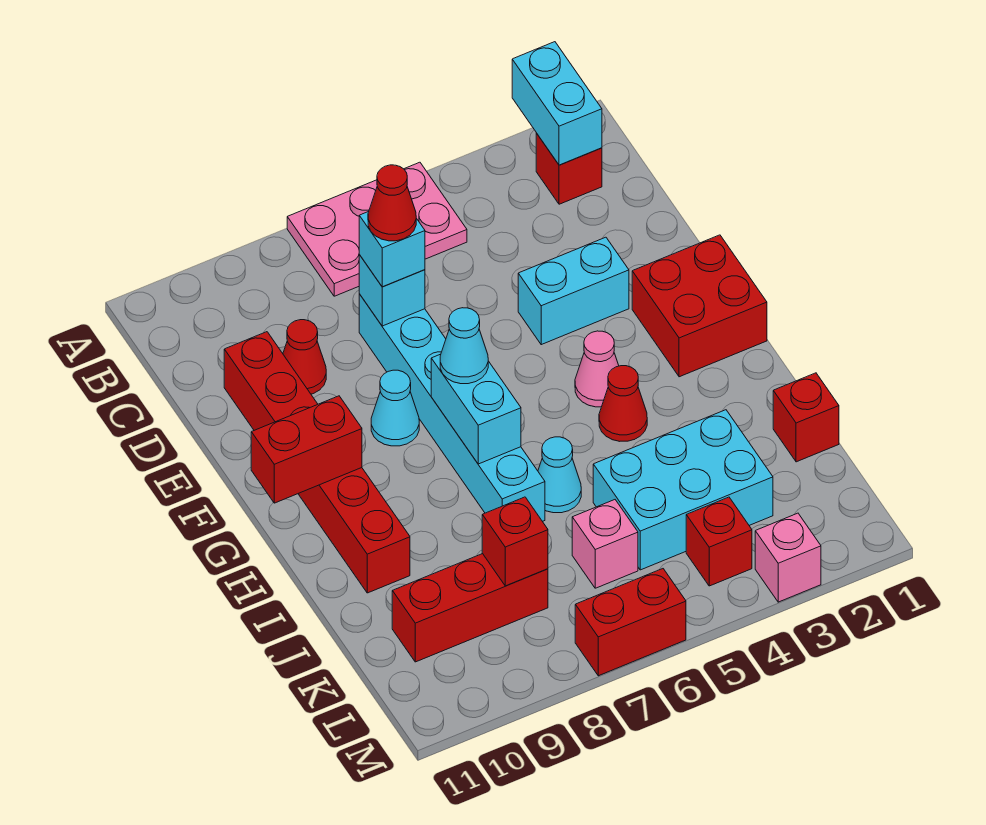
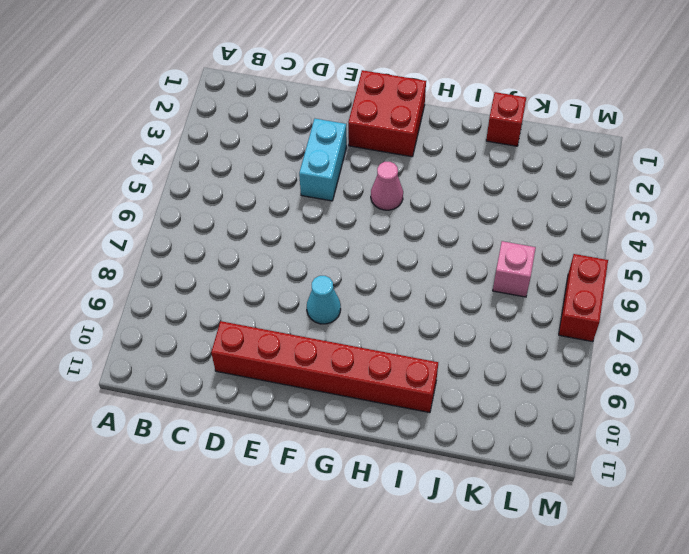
none -> pink 2x3 plate [287,162,467,296]
none -> red 1x1 brick [536,133,602,204]
none -> cyan 1x6 brick [359,294,545,521]

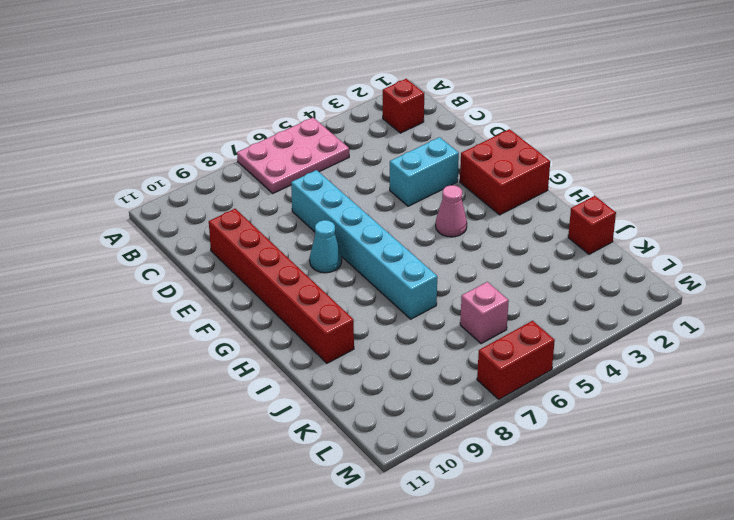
none -> red 1x1 cone [283,320,326,394]
none -> red 1x1 cone [599,366,647,441]
none -> cyan 1x1 cone [538,437,581,513]

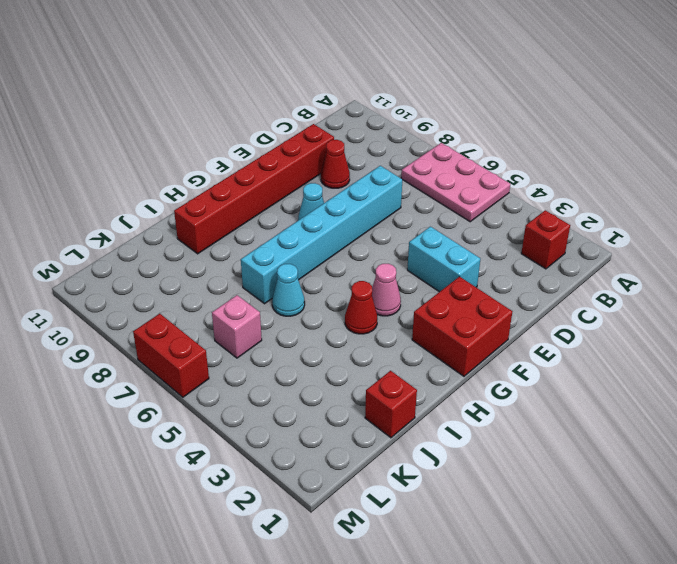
none -> cyan 2x3 brick [593,410,773,570]
none -> red 1x3 brick [392,554,548,662]
none -> red 1x1 brick [686,497,752,586]

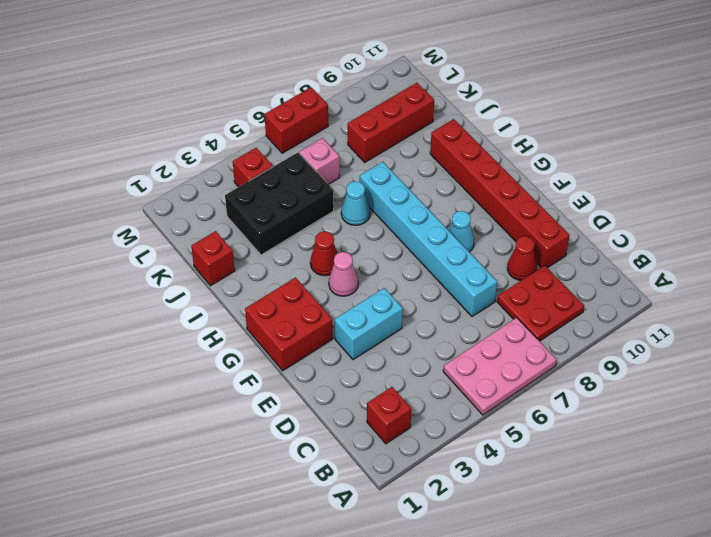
red 2x2 plate [497,265,584,341] -> none
black 2x3 brick [225,152,334,255] -> cyan 2x3 brick [593,410,773,570]
none -> pink 1x1 brick [755,513,821,602]
none -> cyan 1x2 brick [512,42,602,165]
none -> cyan 1x1 brick [359,255,425,326]

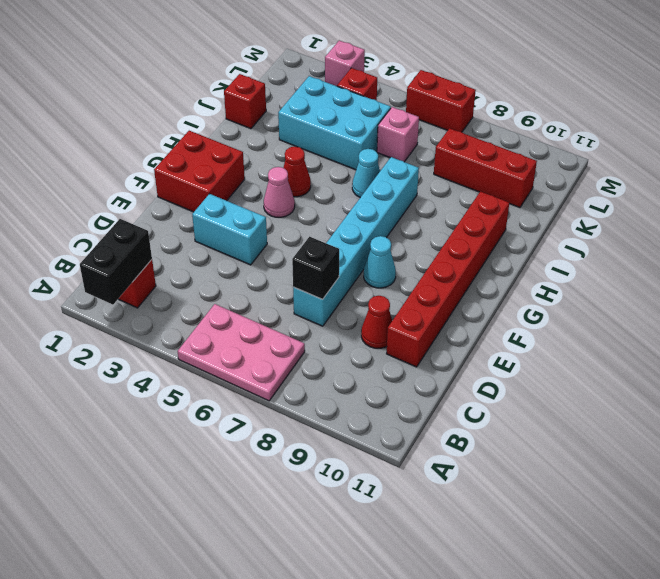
black 1x2 brick [80,219,152,305] -> cyan 1x2 brick [512,42,602,165]
black 1x1 brick [292,237,339,299] -> cyan 1x1 brick [359,255,425,326]
none -> cyan 1x2 brick [431,354,521,464]
none -> red 1x2 brick [251,396,362,503]
none -> red 1x1 brick [482,497,548,586]

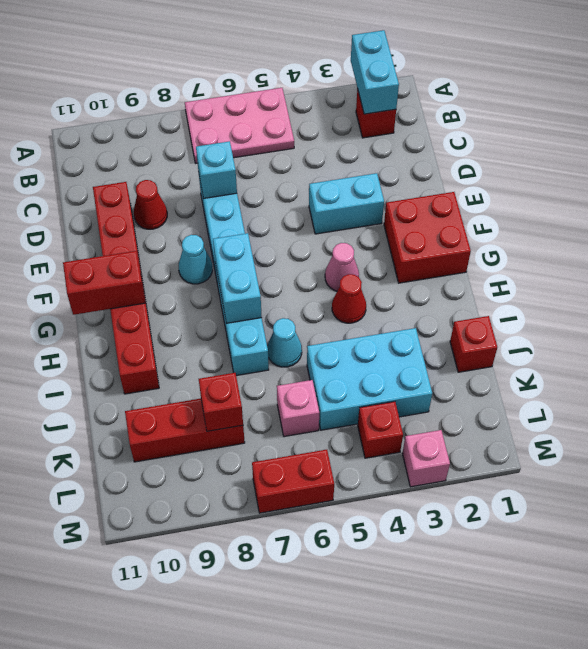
none -> cyan 1x1 brick [359,212,425,287]
none -> cyan 1x1 cone [440,308,488,384]
none -> red 1x1 cone [368,165,416,241]

